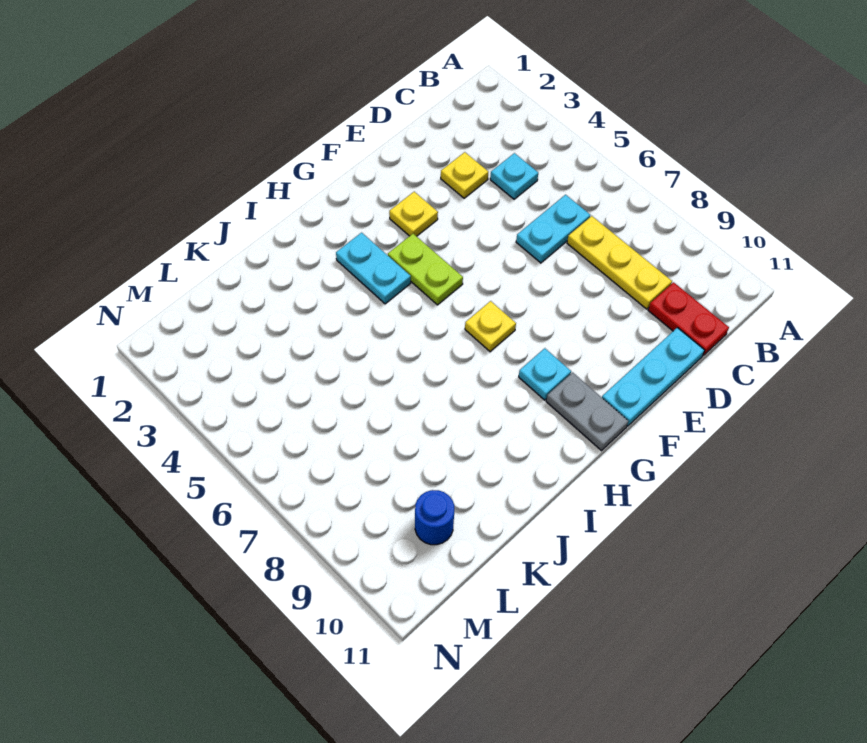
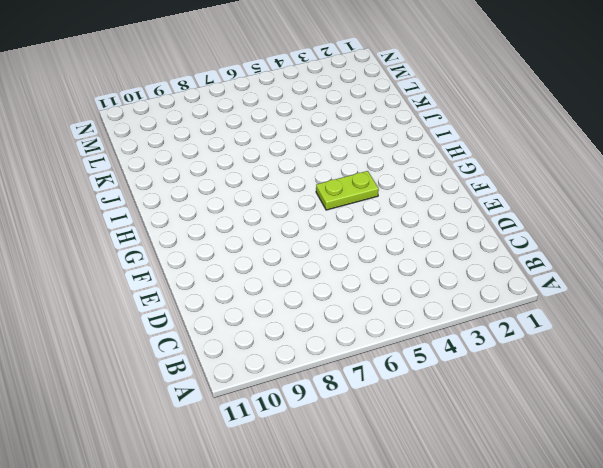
none -> cyan 1x1 plate [490,153,538,199]
none -> cyan 1x2 plate [516,195,590,263]
none -> yellow 1x3 plate [567,216,672,309]

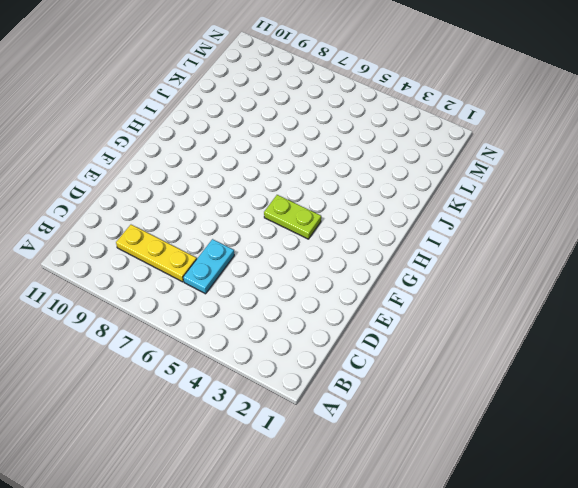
none -> cyan 1x1 plate [490,153,538,199]
none -> red 1x2 plate [648,282,729,356]
none -> yellow 1x1 plate [441,152,488,198]

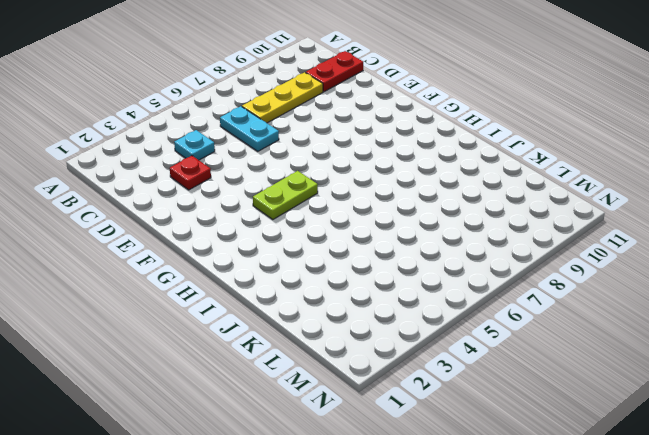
red 1x1 plate [170,156,211,190] -> yellow 1x1 plate [441,152,488,198]
none -> cyan 1x3 plate [602,328,705,426]
none -> yellow 1x1 plate [389,192,438,236]
none -> yellow 1x1 plate [465,301,516,352]

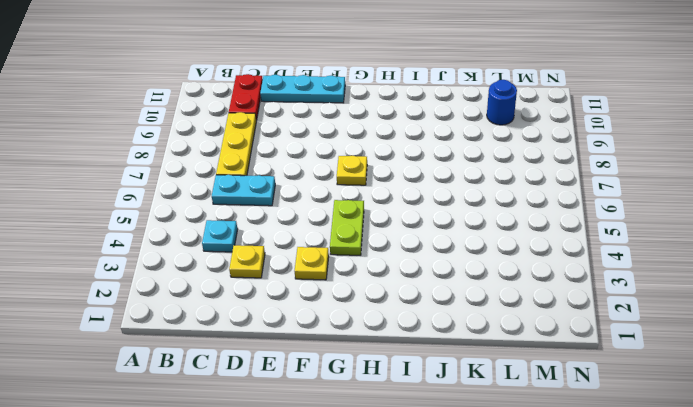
none -> cyan 1x1 plate [519,348,571,400]
none -> grey 1x2 plate [546,372,628,451]
none -> cyan 1x2 plate [336,233,411,304]

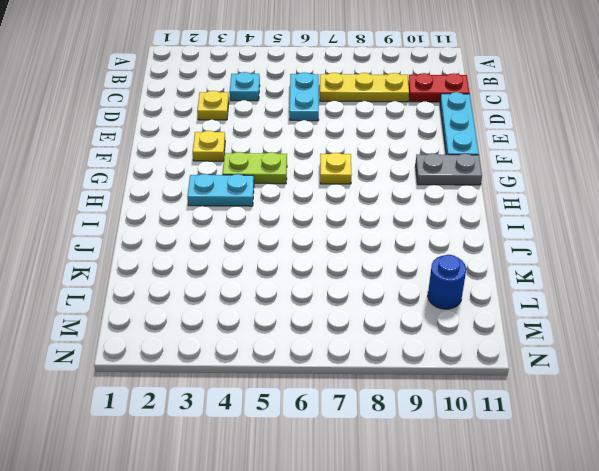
none -> cyan 1x1 plate [519,348,571,400]

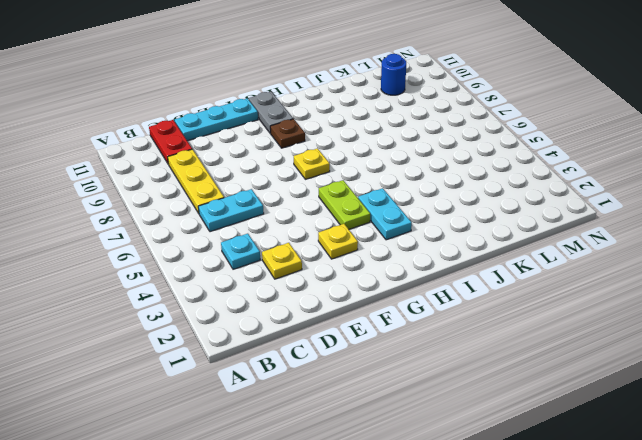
brown 1x1 plate [270,119,305,148] -> cyan 1x1 plate [519,348,571,400]

